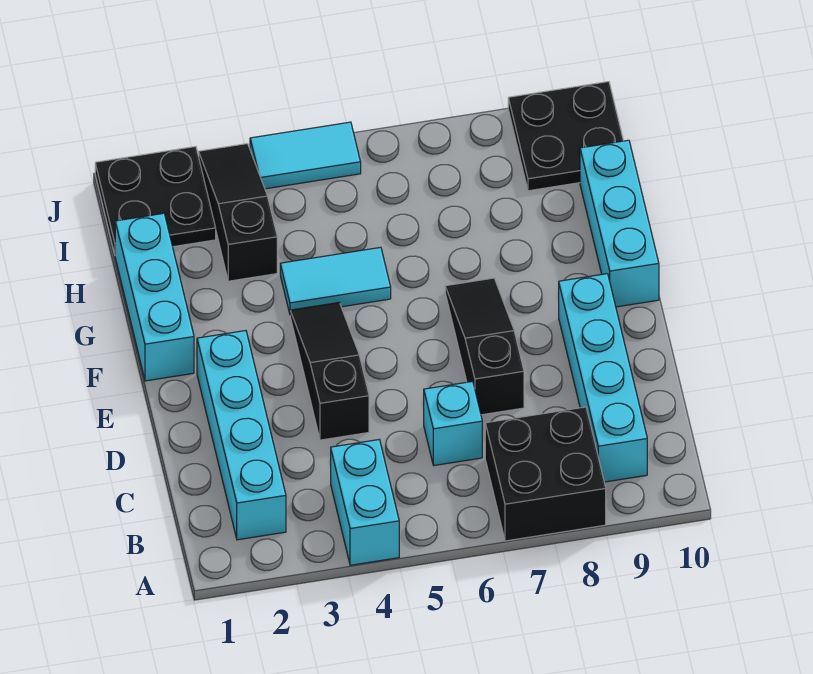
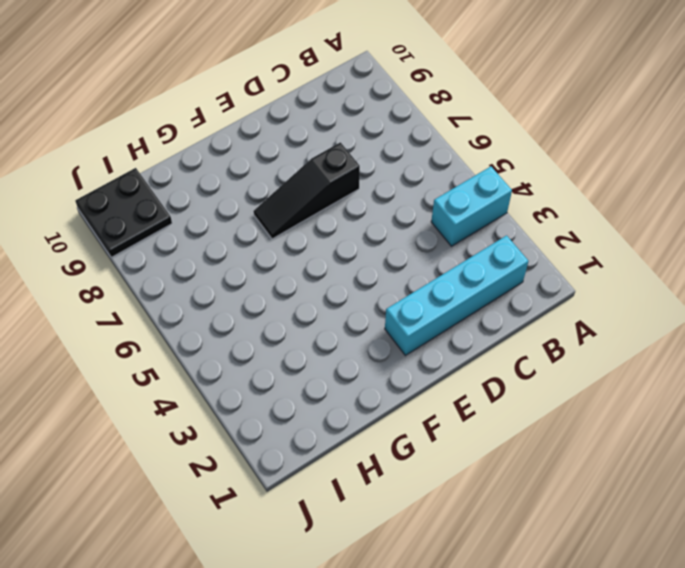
none -> black 2x2 brick [485,407,606,541]
none -> cyan 1x4 brick [559,274,647,482]
none -> cyan 1x1 brick [424,381,482,465]

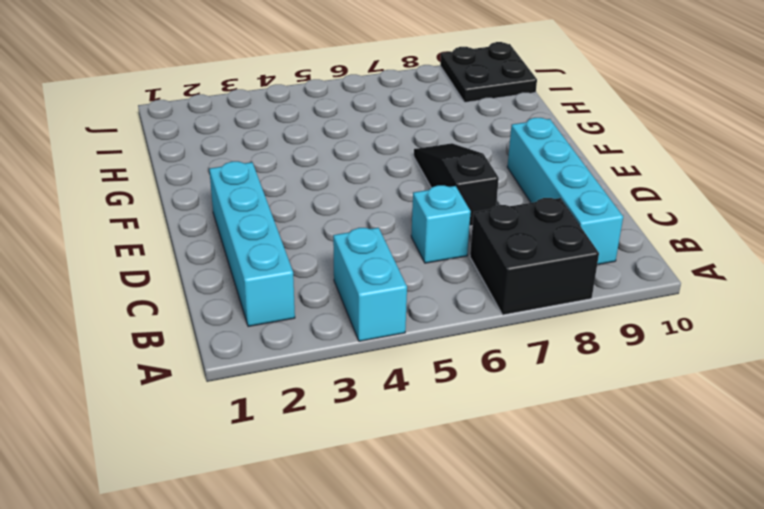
none -> black 1x3 slope [290,303,369,440]
none -> cyan 1x3 brick [115,213,194,381]
none -> cyan 1x3 brick [580,140,659,307]

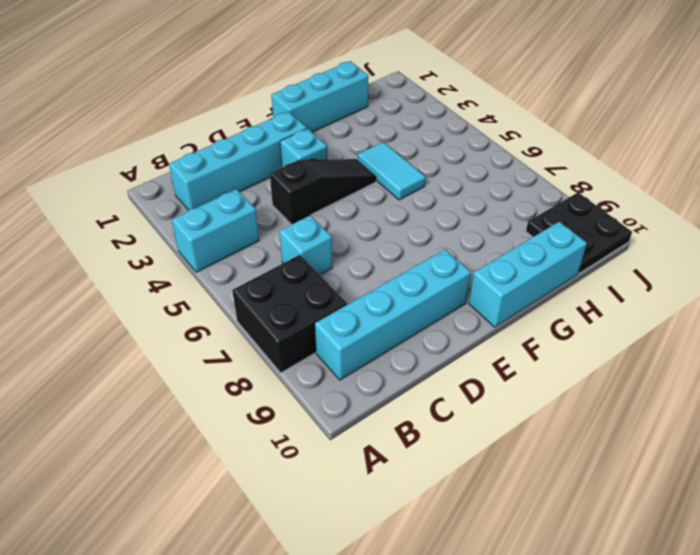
cyan 1x1 brick [280,128,327,167] -> none
none -> black 1x3 slope [445,278,524,415]
none -> black 1x3 slope [199,144,277,281]
none -> black 2x2 plate [95,147,216,254]

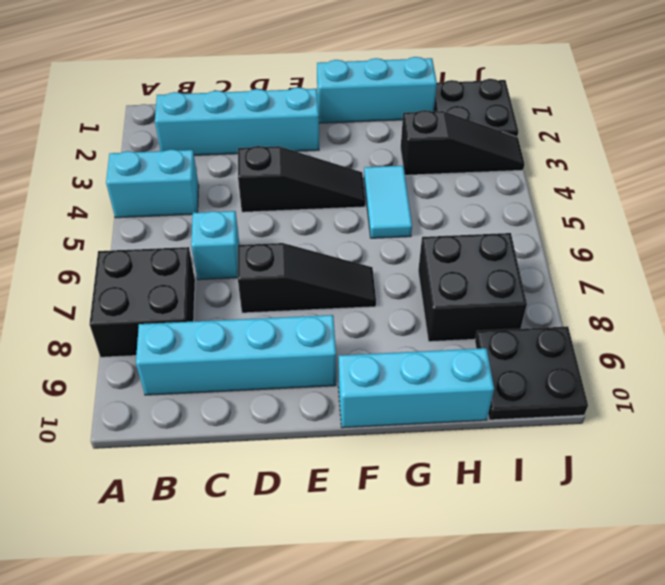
black 2x2 brick [418,233,527,342] -> none
none -> cyan 1x2 tile [250,122,361,189]

